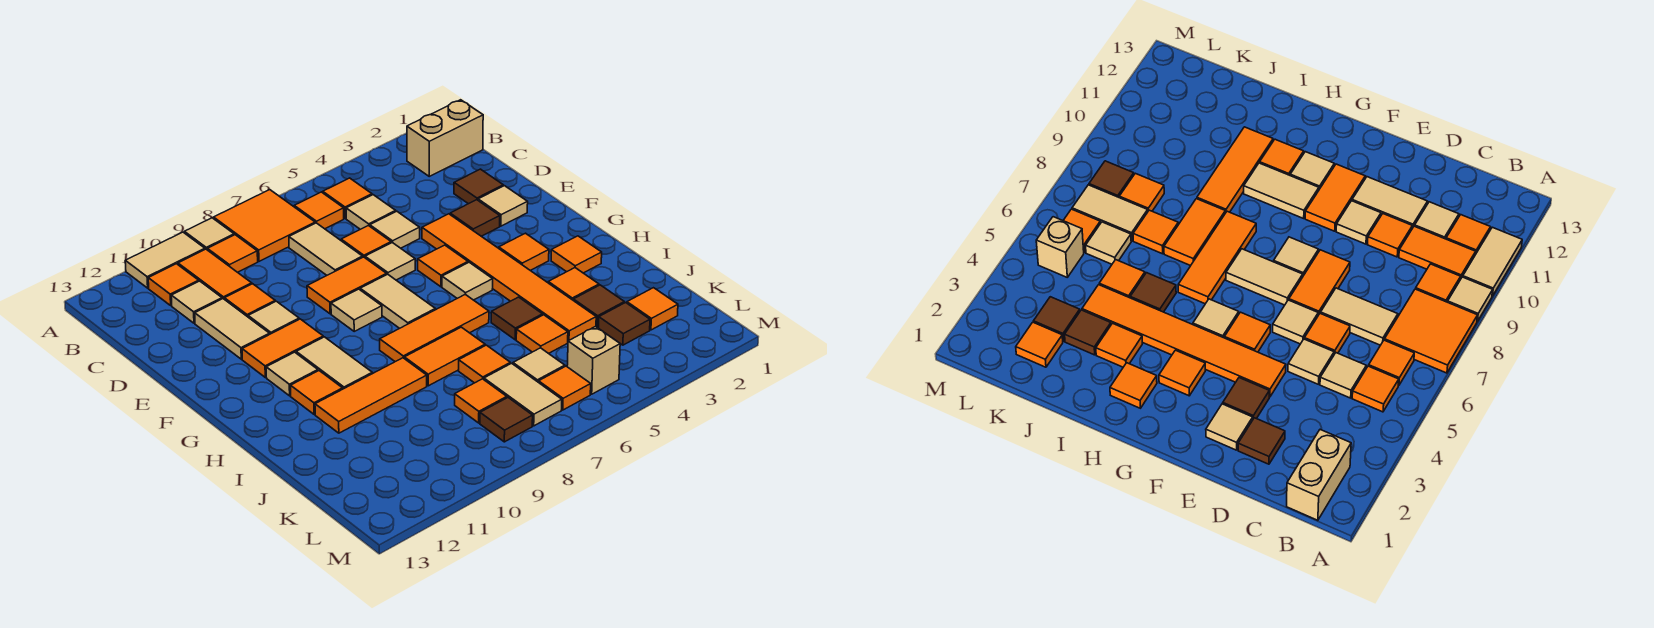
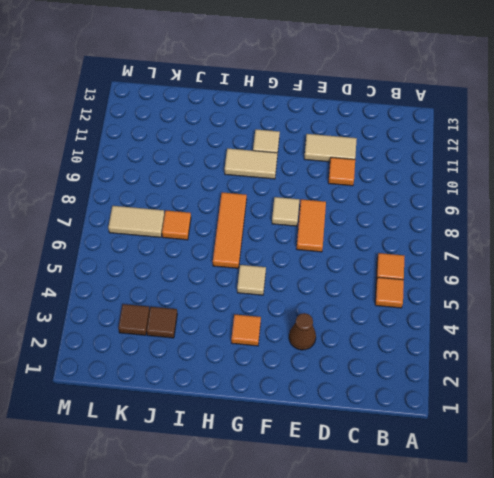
brown 1x1 cone [289,313,316,350] -> brown 1x1 tile [450,200,500,236]
none -> orange 2x2 tile [214,190,315,261]
none -> tan 1x1 tile [184,218,234,249]
none -> tan 1x2 tile [125,232,205,288]
none -> tan 1x2 brick [407,100,483,176]

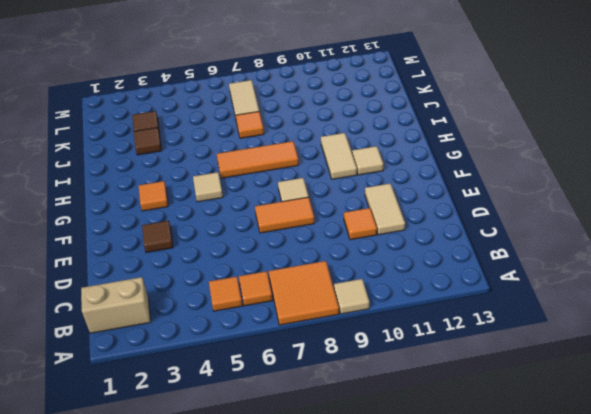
none -> tan 1x2 tile [125,232,205,288]
none -> orange 1x1 tile [207,235,258,272]
none -> orange 1x2 tile [178,249,252,299]
none -> orange 1x1 tile [148,264,199,305]

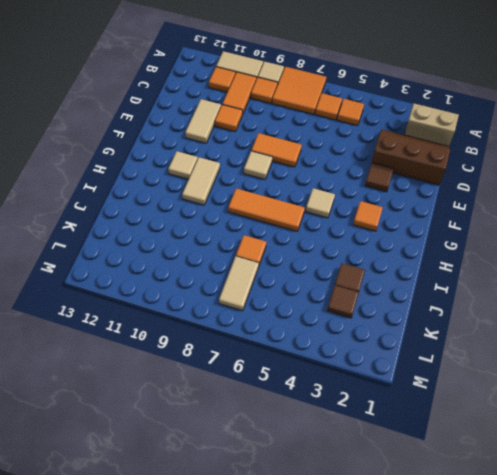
brown 2x3 slope [372,129,450,185] -> brown 1x1 tile [454,169,503,204]
none -> tan 1x1 tile [346,195,396,229]
none -> tan 1x2 tile [289,223,363,275]
none -> tan 1x1 tile [171,281,222,323]
none -> tan 1x1 tile [370,211,420,248]

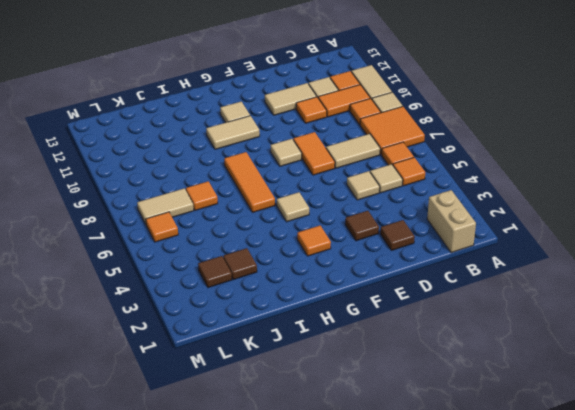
none -> orange 1x1 tile [341,225,391,258]
none -> tan 1x1 tile [478,186,528,226]
none -> orange 1x6 tile [422,214,596,341]
none -> tan 1x1 tile [365,242,415,280]

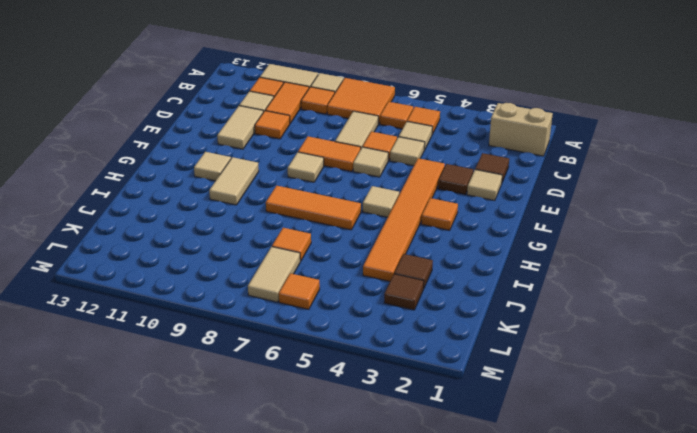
none -> tan 1x1 tile [248,301,299,334]
none -> orange 1x1 tile [418,245,468,287]
none -> tan 1x2 tile [360,274,435,328]
none -> orange 1x2 tile [242,319,323,377]

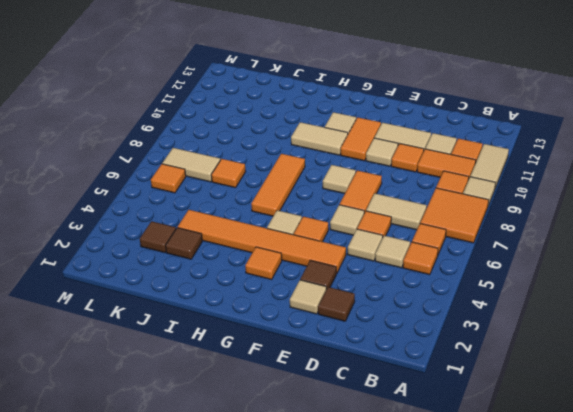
none -> tan 1x2 brick [407,100,483,176]
none -> tan 1x2 tile [360,274,435,328]
none -> orange 1x1 tile [551,236,602,273]
none -> orange 1x1 tile [291,371,343,414]

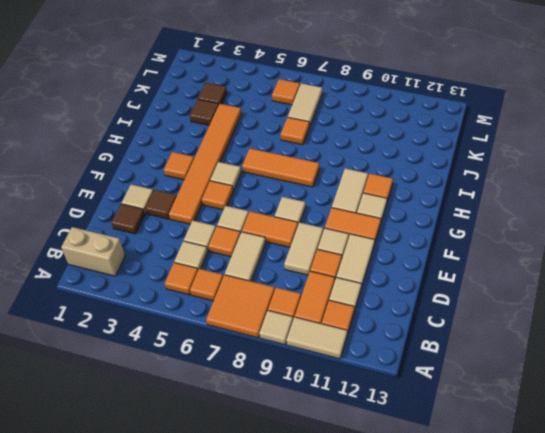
tan 1x2 tile [284,222,323,275] -> tan 1x2 tile moved to [360,274,435,328]
none -> orange 1x1 tile [551,236,602,273]
none -> orange 1x1 tile [548,268,599,300]
none -> brown 1x1 tile [491,297,543,340]
none -> orange 1x2 tile [404,327,485,386]

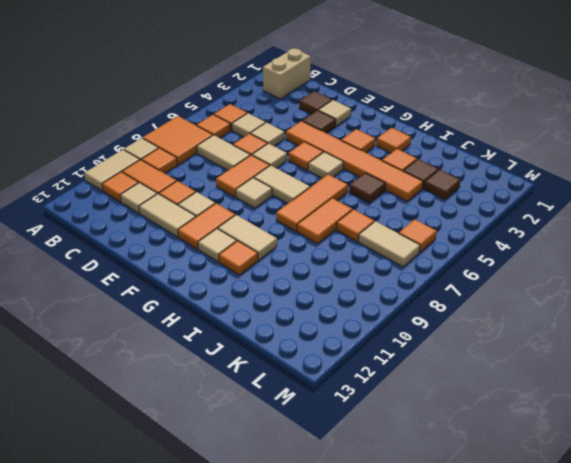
none -> orange 1x3 tile [315,358,427,433]
none -> orange 1x1 tile [516,315,568,354]
none -> orange 1x1 tile [627,288,678,330]
none -> tan 1x1 tile [513,348,565,382]

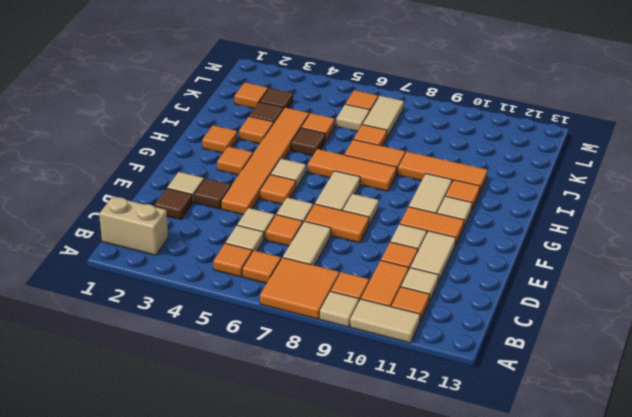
none -> orange 1x1 tile [455,379,507,423]
none -> tan 1x1 brick [567,327,620,394]
none -> brown 1x1 tile [480,398,533,442]

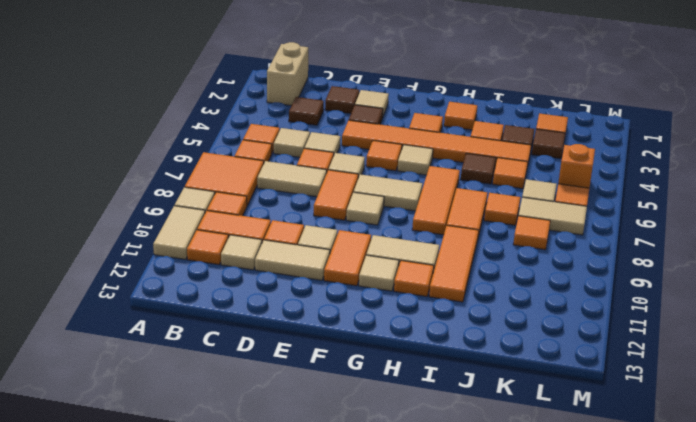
brown 1x1 tile [289,97,324,125] -> brown 1x1 tile moved to [480,398,533,442]
orange 1x1 brick [558,144,595,188] -> tan 1x1 brick [567,327,620,394]

